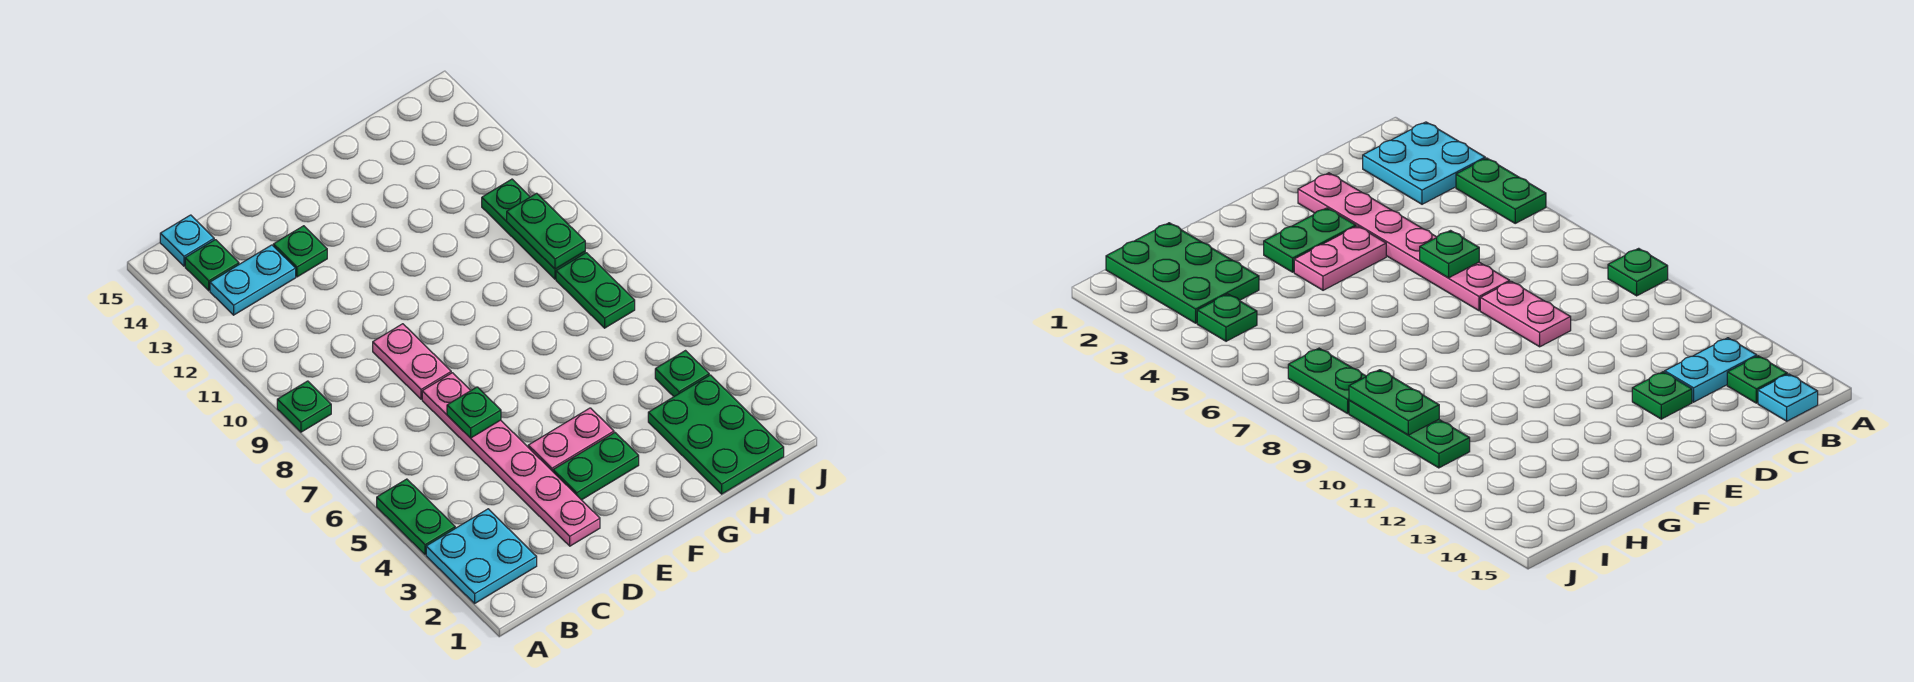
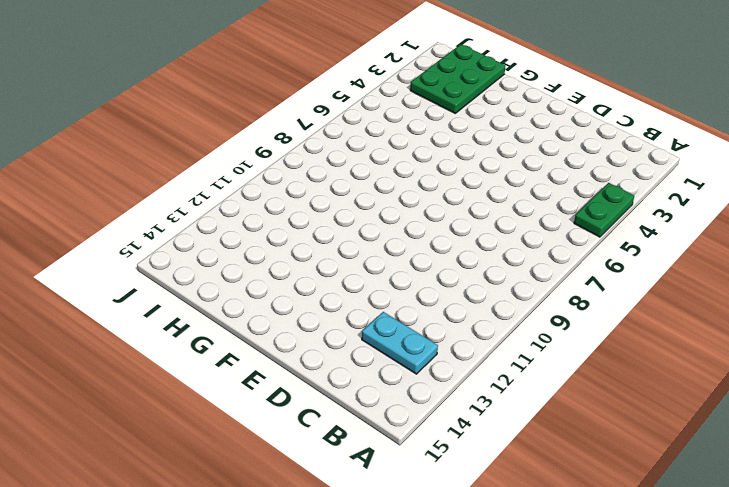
none -> cyan 2x2 plate [426,509,537,603]
none -> green 1x1 plate [277,381,331,432]
none -> green 1x1 plate [185,240,239,291]

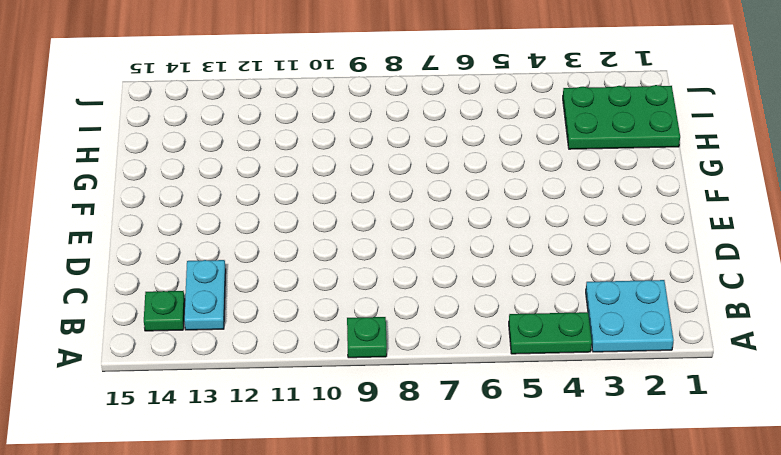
none -> cyan 1x1 plate [160,215,214,266]
none -> pink 1x6 plate [422,373,600,546]
none -> pink 1x2 plate [373,324,451,399]

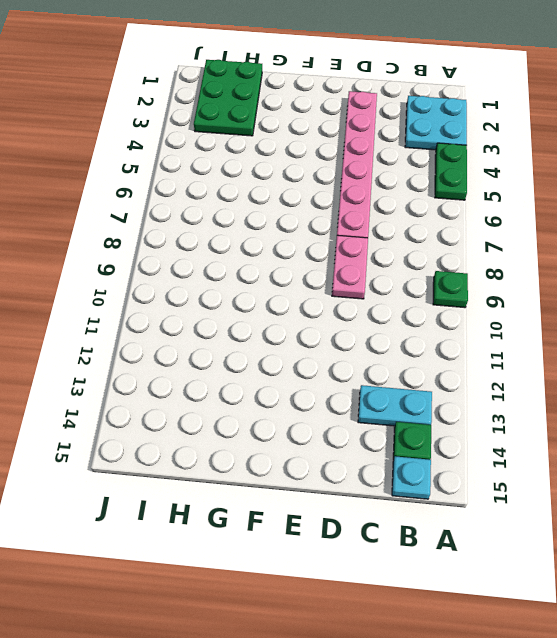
none -> green 1x1 plate [273,226,327,277]
none -> green 1x2 plate [553,433,639,500]
none -> pink 1x2 plate [528,408,614,471]

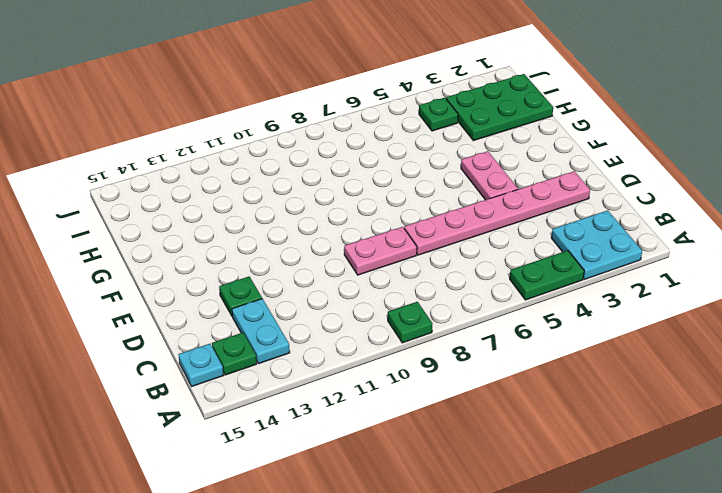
none -> green 1x2 plate [553,433,639,500]
none -> green 1x2 plate [556,253,635,328]
none -> green 1x3 plate [482,179,585,279]

